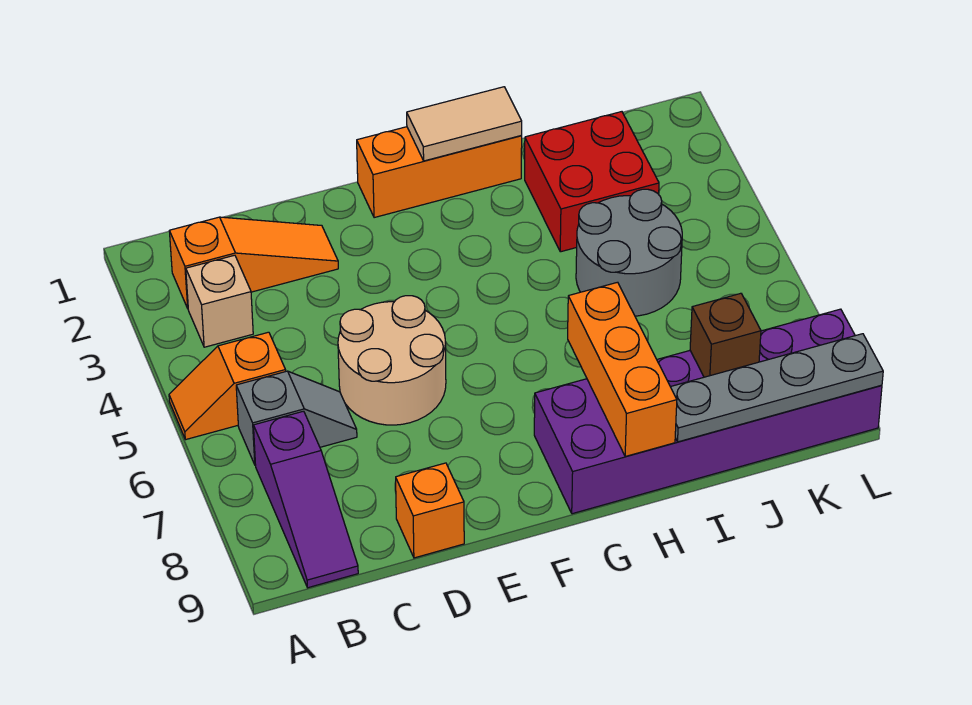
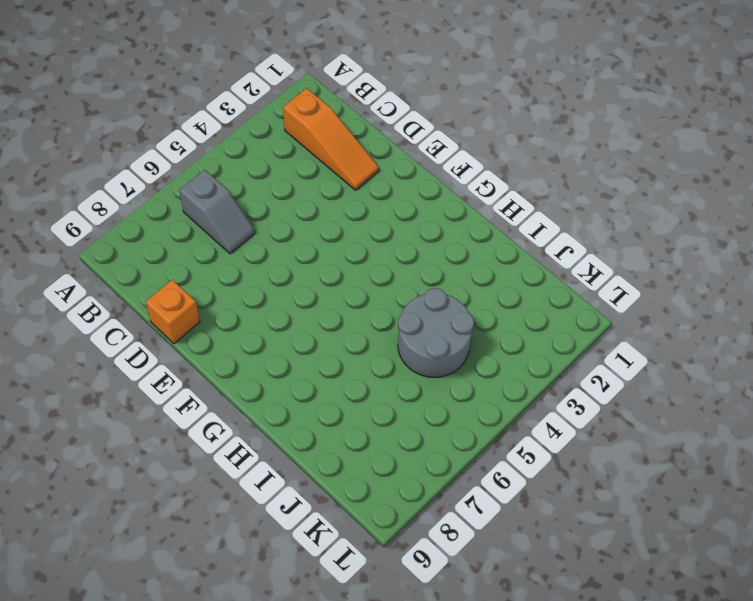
none -> orange 1x2 slope [169,332,286,440]
none -> tan 1x1 brick [186,255,253,347]
none -> purple 1x3 slope [253,411,358,588]

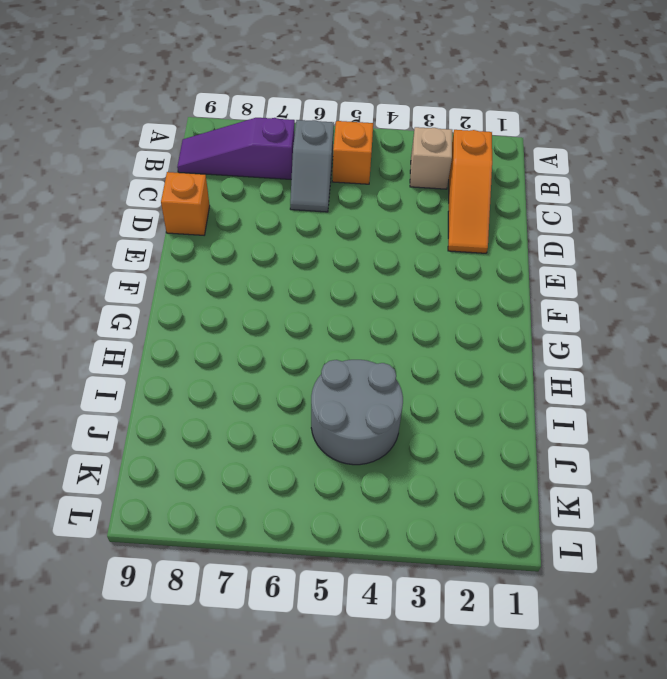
none -> tan 2x2 round brick [338,296,446,425]
none -> orange 1x3 brick [357,127,522,218]
none -> purple 2x6 brick [534,309,882,514]

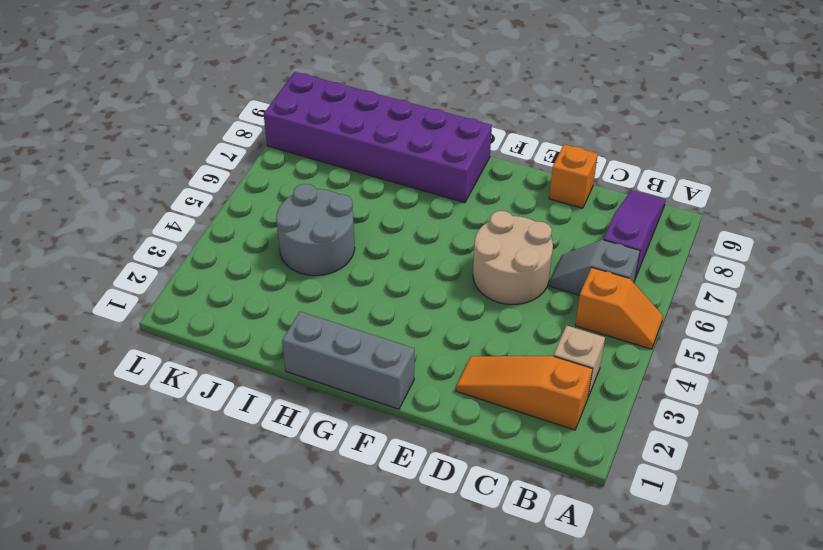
grey 1x3 brick [282,312,415,409] -> orange 1x3 brick [357,127,522,218]
none -> red 2x2 brick [525,112,659,252]
none -> tan 1x2 tile [407,87,522,161]
none -> orange 1x3 brick [568,282,677,456]

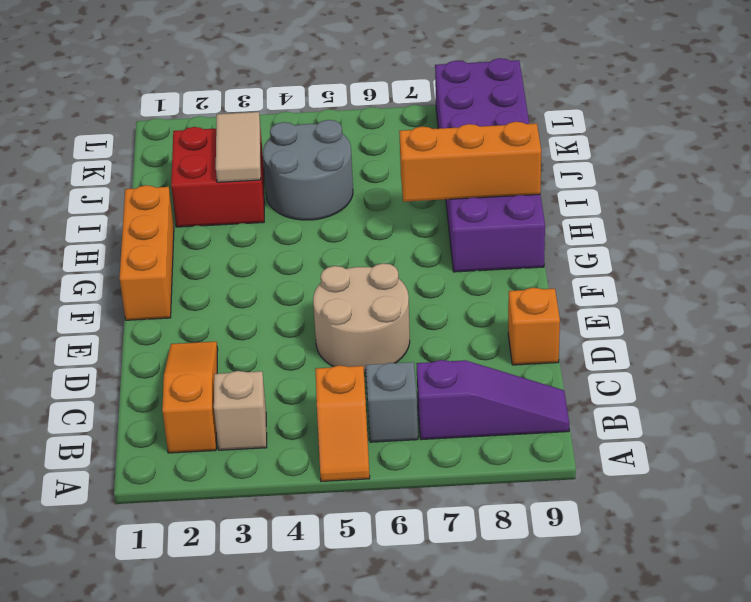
tan 1x2 tile [216,112,261,182] -> tan 1x2 tile moved to [407,87,522,161]
none -> grey 1x4 plate [671,334,883,442]
none -> brown 1x1 brick [690,293,761,377]

